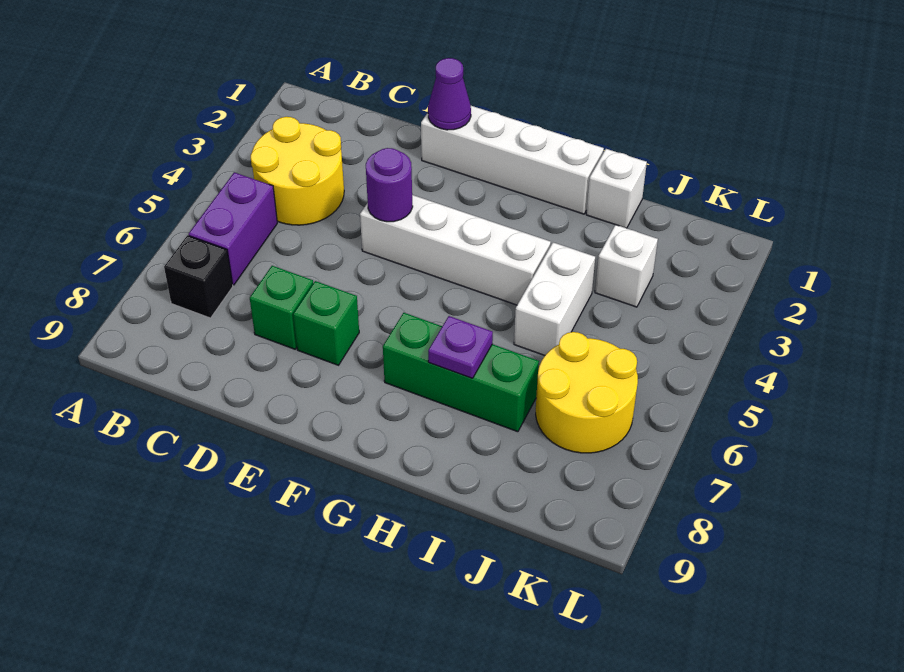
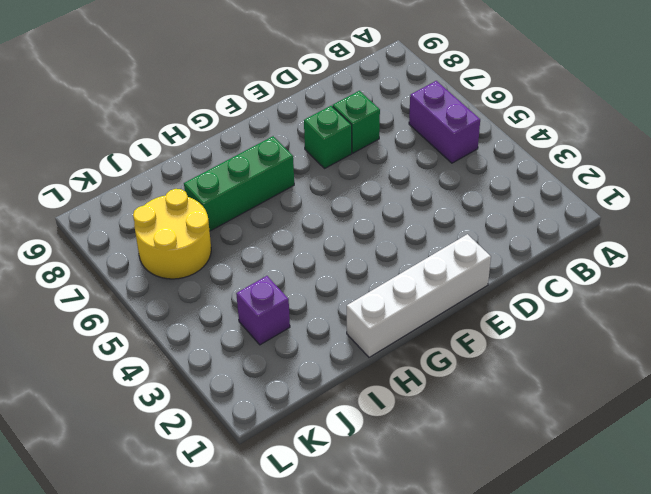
purple 1x1 brick [236,276,290,345] -> white 1x1 brick [595,225,658,307]
none -> yellow 2x2 round brick [251,117,344,225]
none -> black 1x1 brick [164,235,233,318]
none -> white 1x4 brick [360,195,551,305]

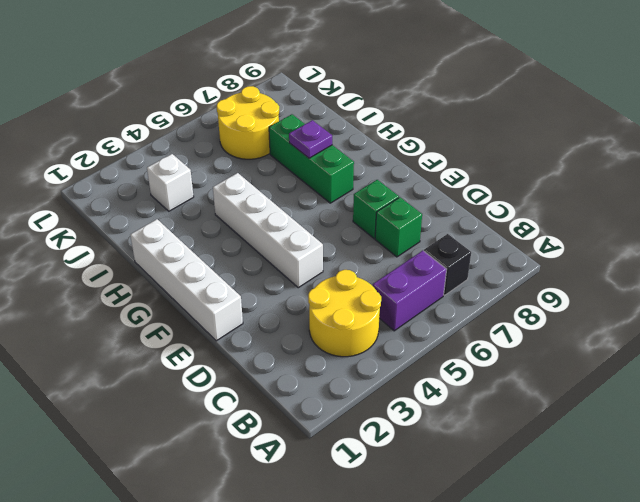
none -> white 1x1 brick [586,149,647,228]
none -> white 1x2 brick [514,242,595,355]
none -> purple 1x1 cone [428,58,471,130]

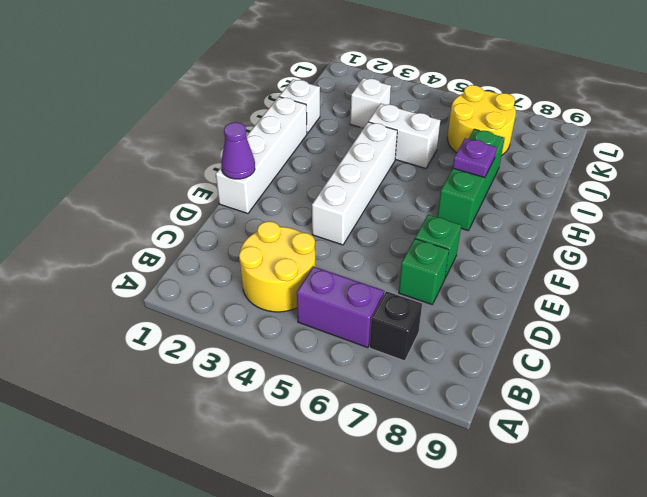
none -> purple 1x1 round brick [366,148,413,222]

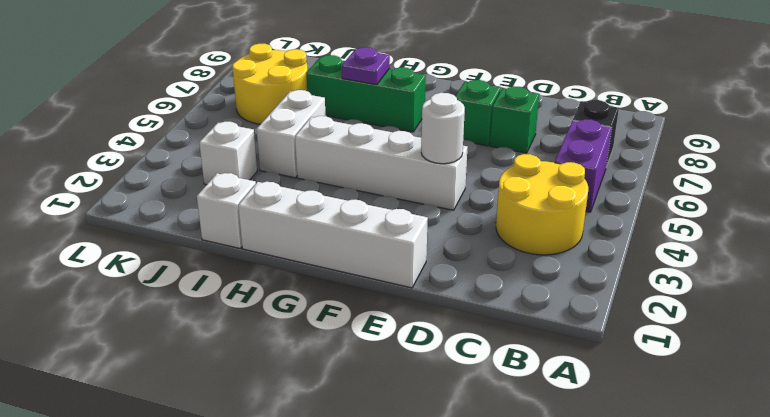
white 1x1 round brick [421,93,465,164] -> purple 1x1 round brick [366,148,413,222]
none -> purple 1x1 cone [428,58,471,130]

